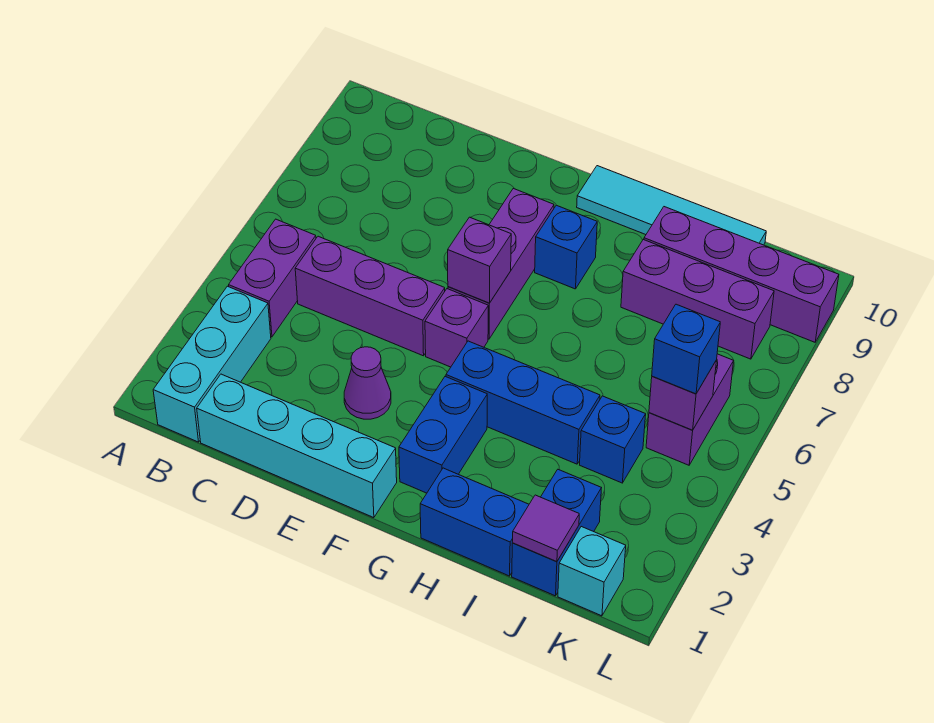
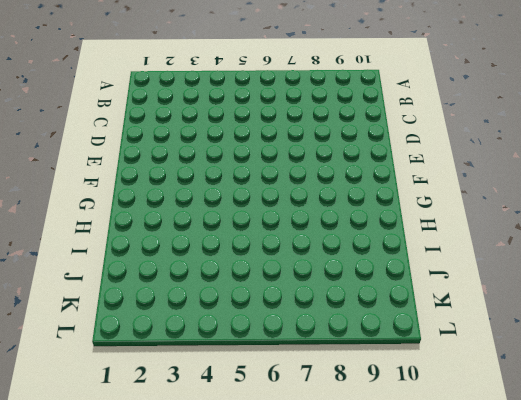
none -> cyan 1x3 brick [153,286,271,442]
none -> purple 1x2 brick [229,219,316,337]
none -> cyan 1x4 brick [197,374,397,518]

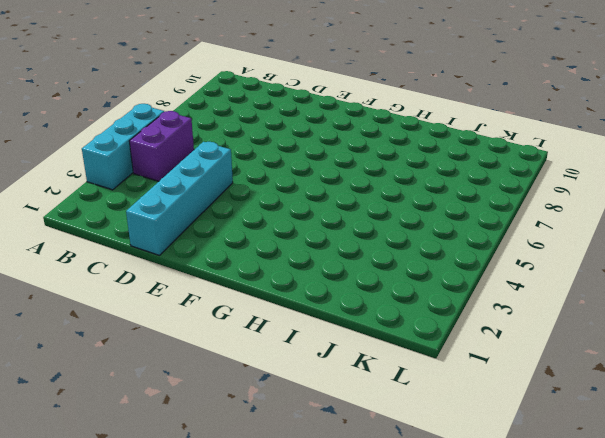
cyan 1x3 brick [82,104,164,190] -> cyan 1x3 brick moved to [153,286,271,442]
cyan 1x4 brick [126,142,233,255] -> cyan 1x4 brick turned to [197,374,397,518]
none -> purple 1x3 brick [295,236,445,356]
none -> purple 1x1 cone [344,347,391,419]
none -> purple 1x1 brick [425,289,488,367]

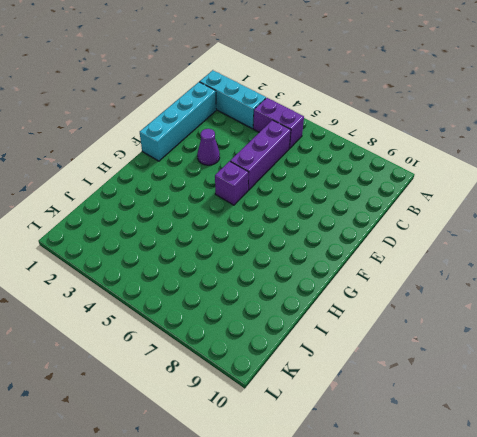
none -> purple 1x3 brick [448,189,554,339]
none -> blue 1x2 brick [399,377,487,493]
none -> blue 1x3 brick [446,341,600,464]

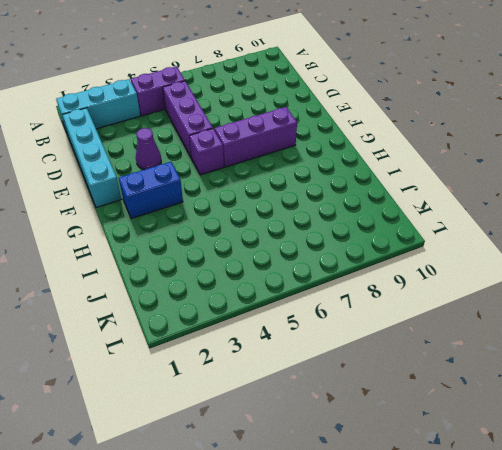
none -> blue 1x3 brick [446,341,600,464]
none -> blue 1x1 brick [535,205,597,289]
none -> cyan 1x4 tile [577,166,766,245]

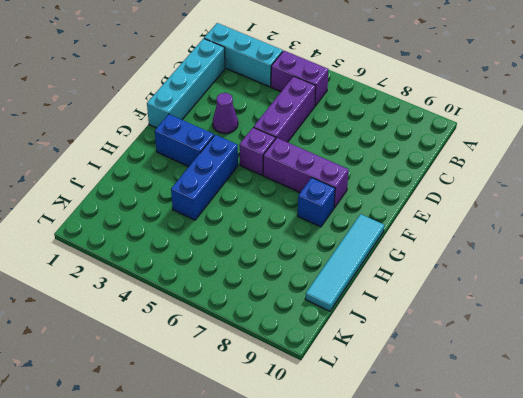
none -> blue 1x2 brick [420,468,529,576]
none -> purple 1x3 brick [621,240,774,359]
none -> purple 1x4 brick [644,207,839,342]

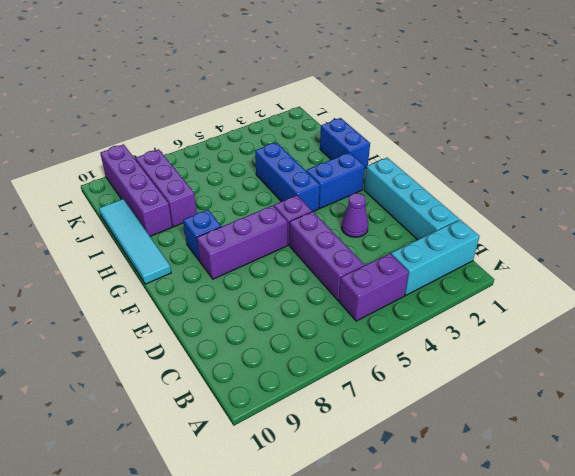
none -> blue 1x2 brick [512,470,601,596]
none -> blue 1x1 brick [580,396,646,483]
none -> cyan 1x1 brick [558,527,626,616]

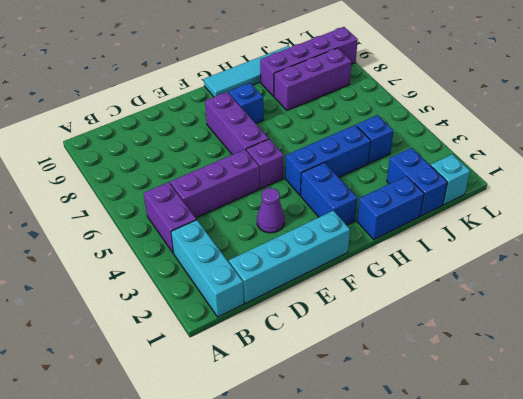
none -> purple 1x2 brick [646,354,734,465]
none -> purple 1x1 brick [448,217,511,303]
none -> purple 1x1 tile [512,495,579,562]

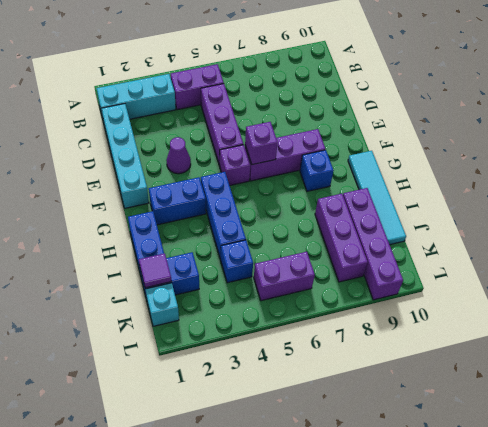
none -> purple 1x1 brick [649,360,717,430]
none -> blue 1x1 brick [652,304,720,394]

